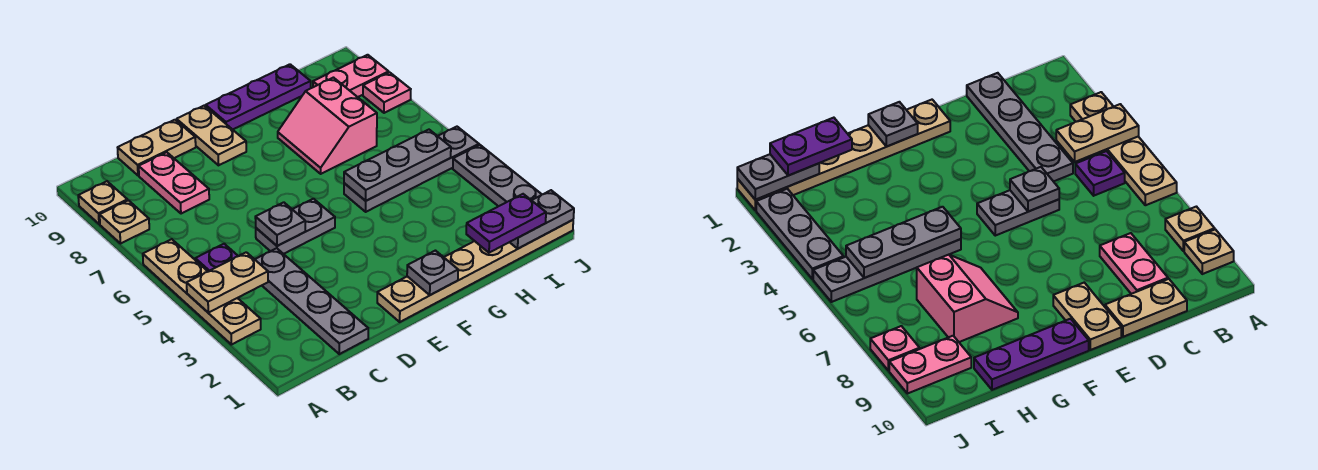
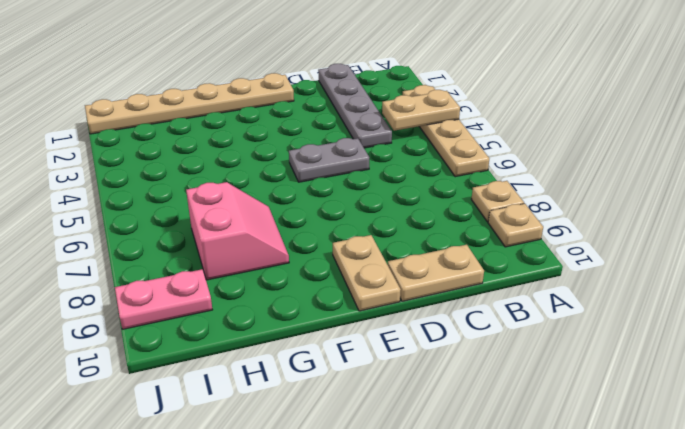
none -> purple 1x1 plate [195,244,238,271]
none -> pink 1x2 plate [139,152,209,214]
none -> purple 1x3 plate [206,64,311,130]

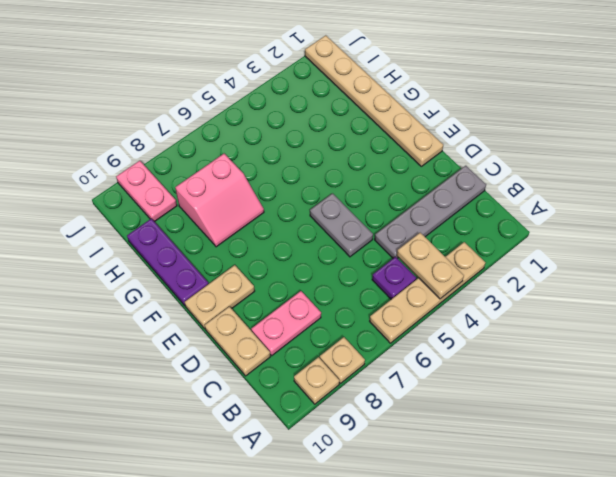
none -> grey 1x4 plate [344,127,479,212]
none -> grey 1x3 plate [453,145,542,206]
none -> pink 1x1 plate [363,72,411,113]

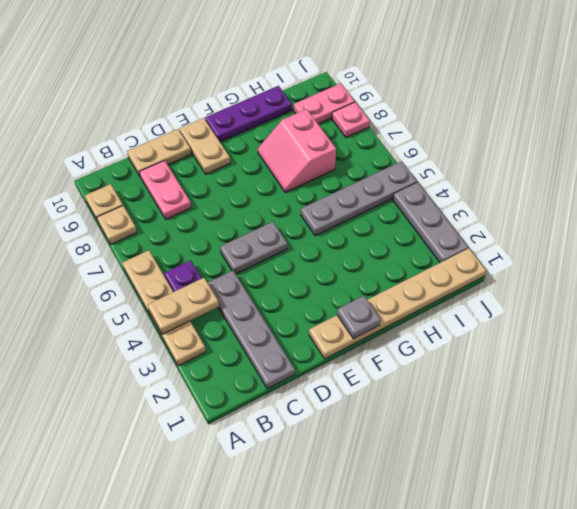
none -> grey 1x1 plate [255,202,305,246]
none -> grey 1x3 plate [344,130,451,201]
none -> grey 1x2 plate [510,190,574,249]

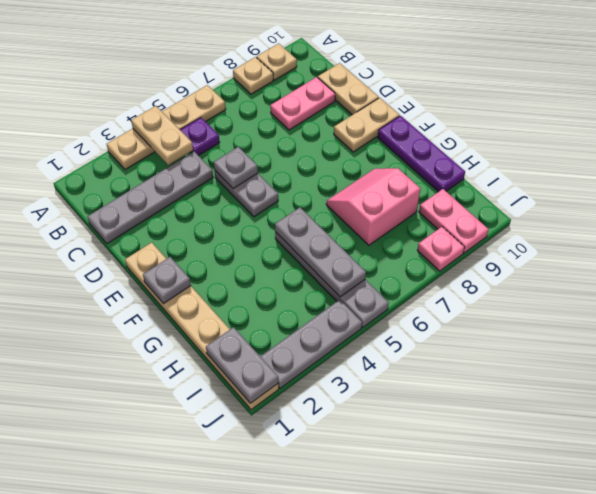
none -> purple 1x2 plate [466,194,546,253]

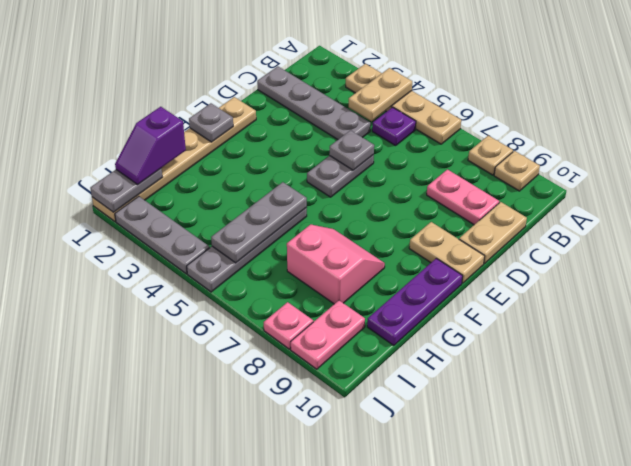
purple 1x2 slope [115,107,186,184] -> purple 1x2 plate [466,194,546,253]

